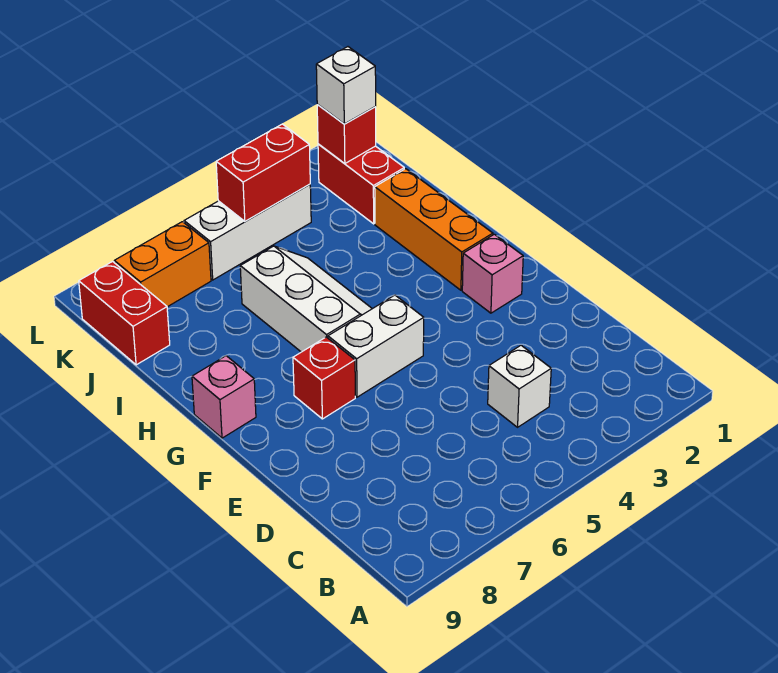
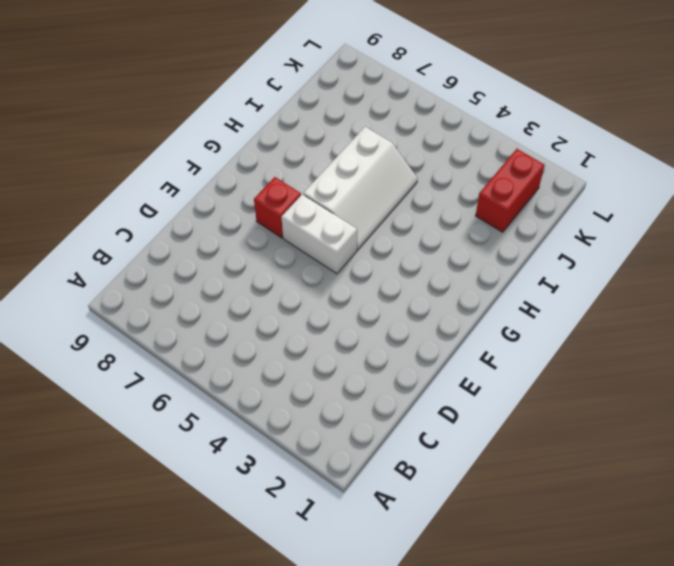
none -> white 1x1 brick [488,345,551,427]
none -> pink 1x1 brick [462,234,523,313]
none -> orange 1x3 brick [375,169,493,290]

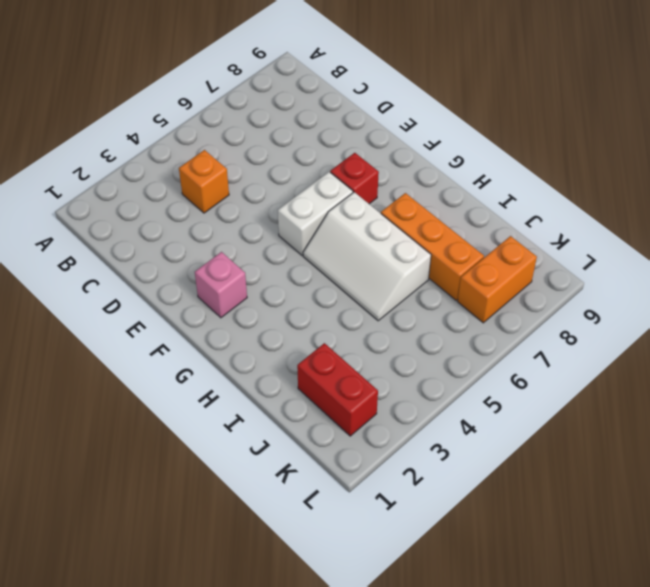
orange 1x1 brick [179,150,229,213] -> white 1x1 brick [488,345,551,427]
orange 1x3 brick [381,193,484,300] -> orange 1x3 brick moved to [375,169,493,290]
none -> pink 1x1 brick [192,356,256,438]
none -> red 1x2 brick [79,262,170,365]
none -> white 1x3 brick [184,184,311,280]

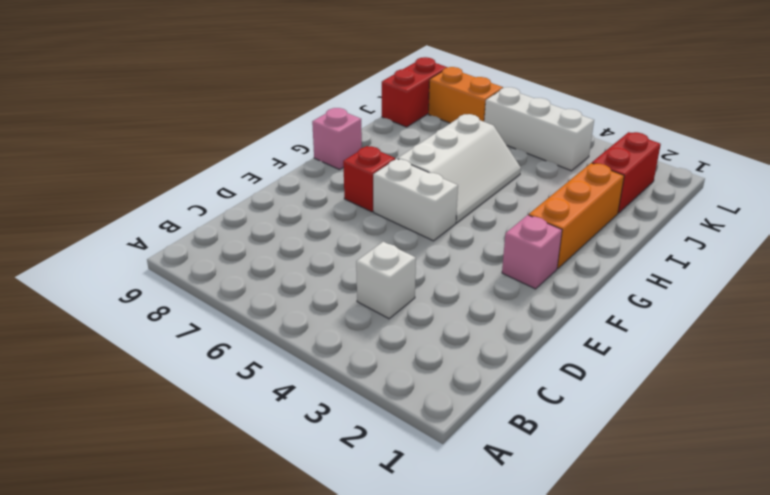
none -> red 1x1 brick [317,104,376,164]
none -> red 1x2 brick [216,124,310,221]
none -> white 1x1 brick [316,47,376,124]

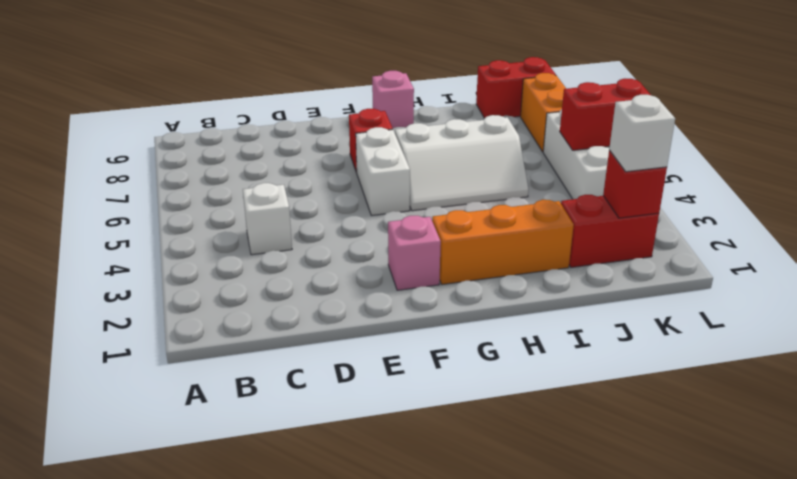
red 1x2 brick [560,79,652,150] -> red 1x2 brick turned to [216,124,310,221]

